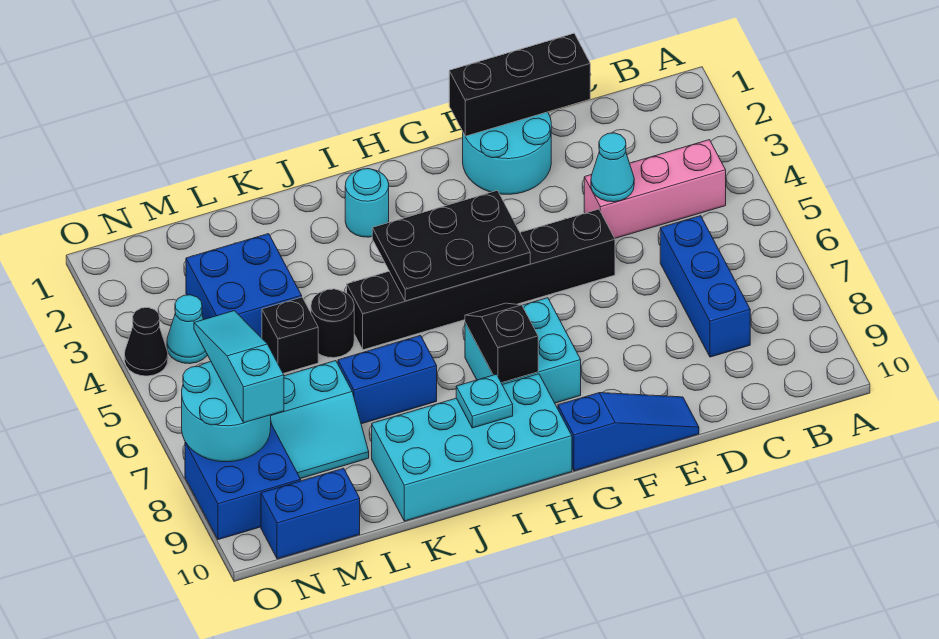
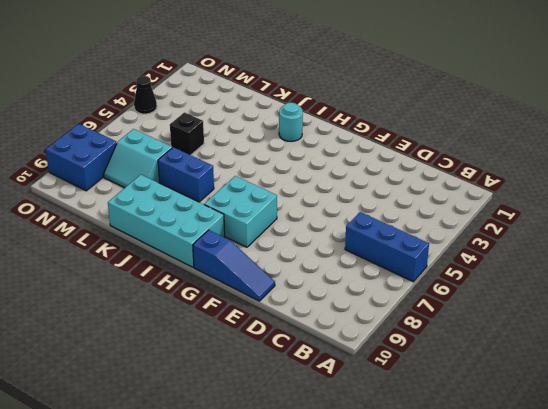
blue 1x3 brick [345,212,429,282] -> blue 1x3 brick turned to [660,216,750,357]
none -> pink 1x3 brick [584,140,726,238]
none -> cyan 2x2 round brick [463,112,551,194]
none -> black 1x6 brick [347,209,615,350]

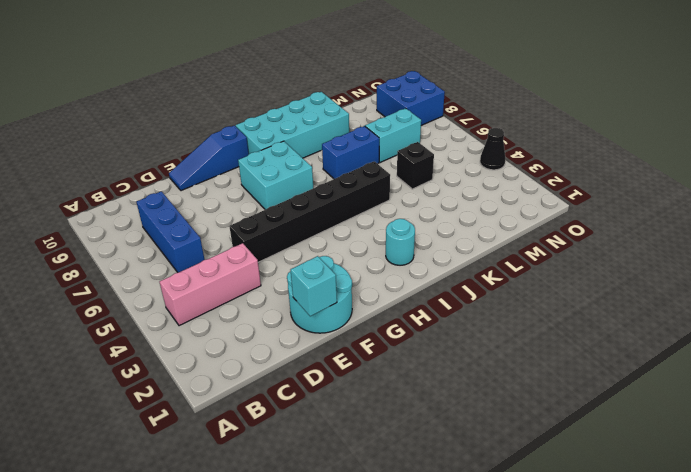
cyan 1x1 brick [291,256,337,316] -> black 1x3 brick [449,33,590,136]
none -> black 1x1 round brick [311,289,354,358]
none -> blue 2x2 brick [186,234,302,338]
none -> blue 1x2 brick [261,468,360,559]

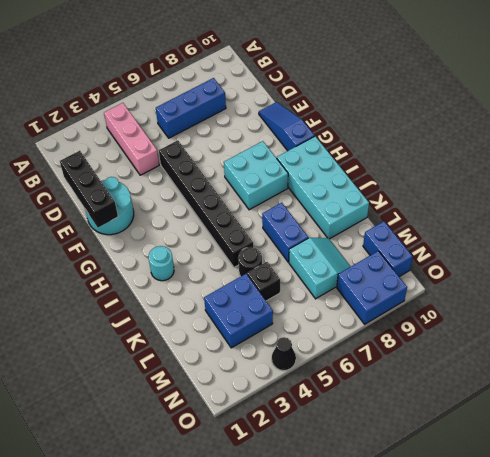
none -> cyan 1x1 cone [167,295,207,364]
none -> cyan 1x1 cone [591,133,634,202]
none -> black 2x3 plate [372,190,530,301]

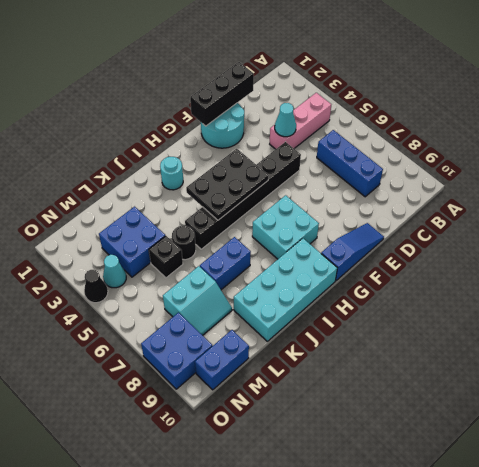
none -> black 1x2 slope [465,303,538,383]
none -> cyan 1x1 plate [456,374,513,428]
none -> cyan 2x2 round brick [182,361,271,462]

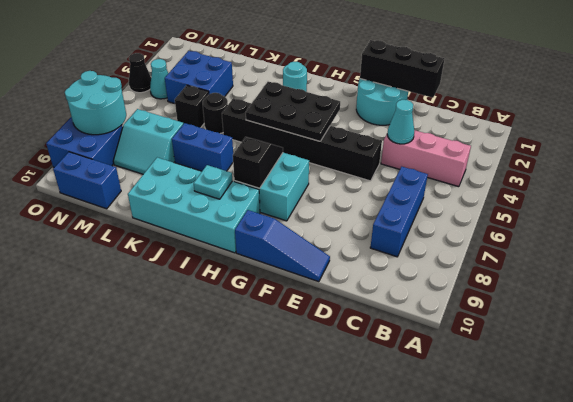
none -> cyan 1x3 slope [194,311,284,423]

